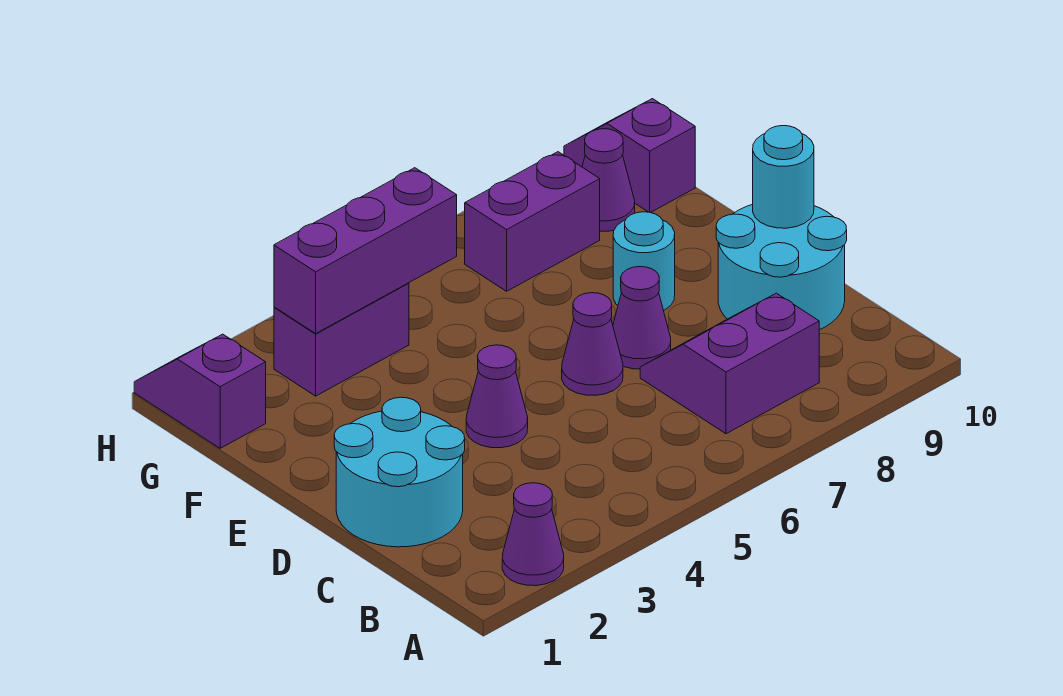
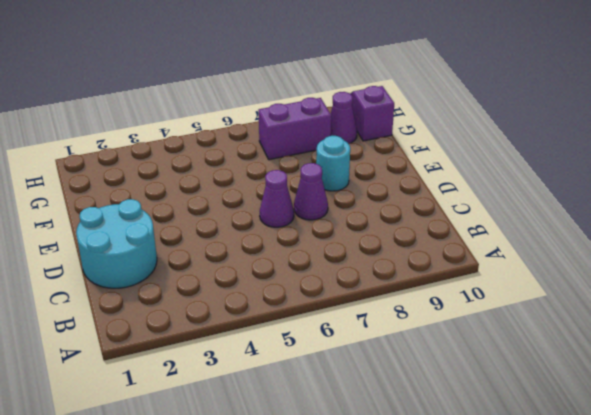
none -> purple 1x1 cone [502,483,564,586]
none -> purple 2x2 slope [640,293,819,434]
none -> cyan 2x2 round brick [716,204,847,330]

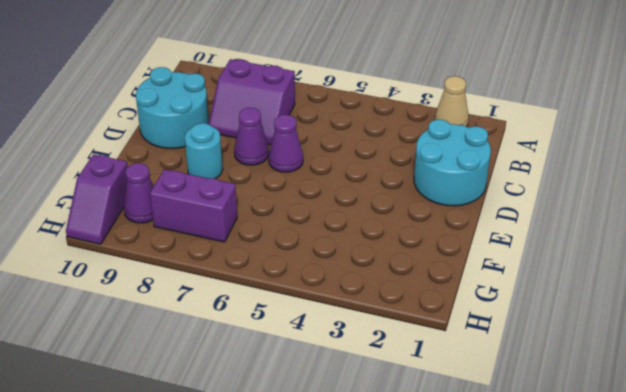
tan 1x1 cone [435,76,469,127] -> purple 1x1 cone [502,483,564,586]
none -> purple 1x1 cone [466,345,528,448]
none -> purple 1x2 slope [134,334,266,448]
none -> purple 1x2 brick [274,283,409,396]

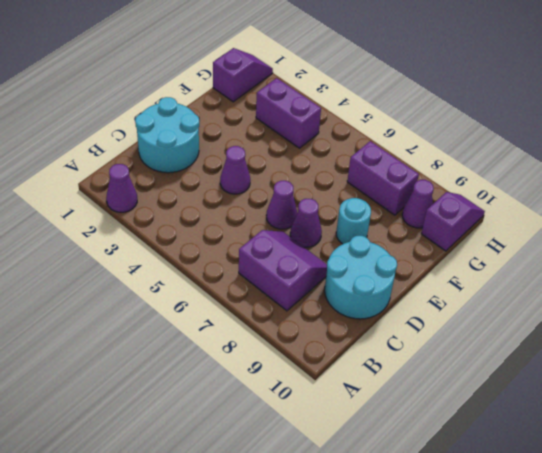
none -> cyan 1x1 round brick [753,126,814,228]
none -> purple 1x3 brick [274,168,457,334]

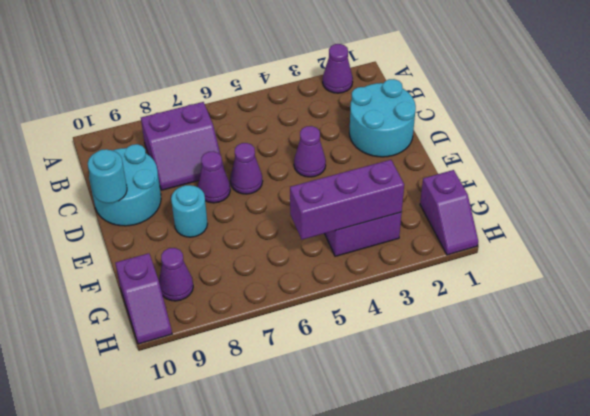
none -> purple 1x2 brick [465,152,600,291]

